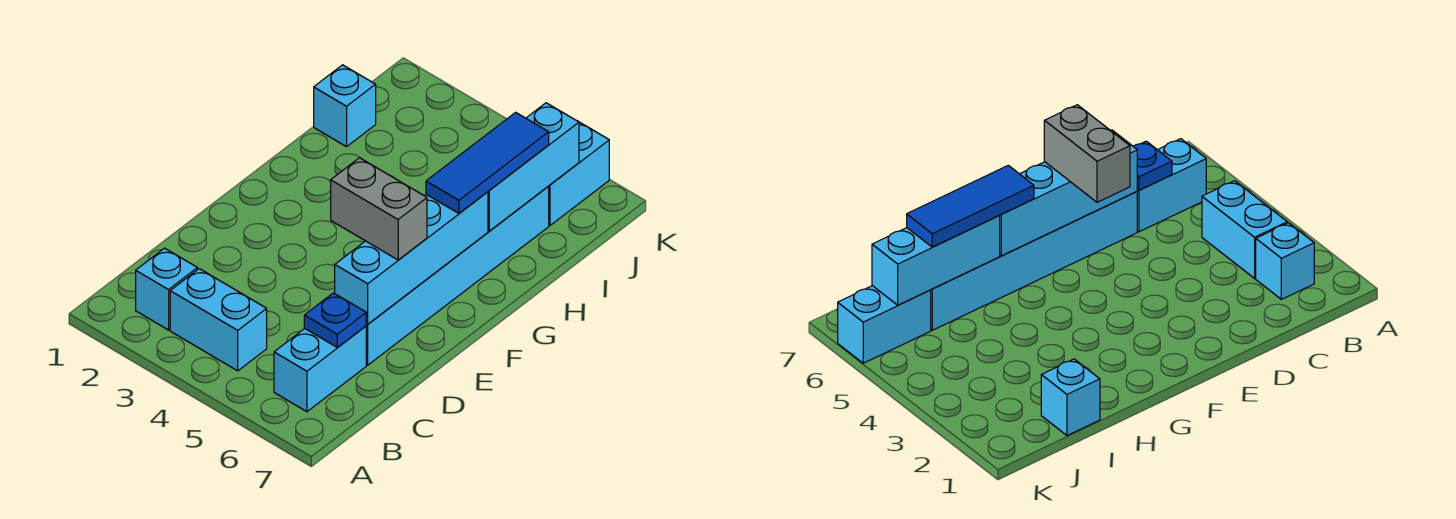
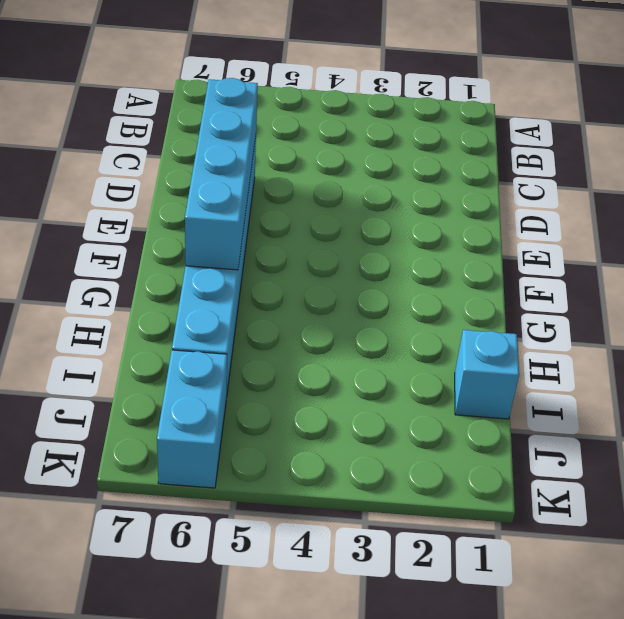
none -> cyan 1x1 brick [136,248,197,330]
none -> cyan 1x2 brick [170,269,267,371]

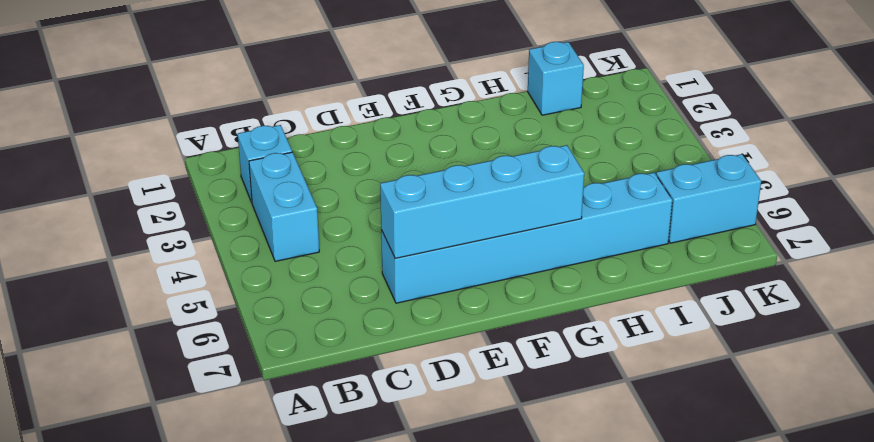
none -> cyan 1x2 brick [274,326,366,412]
none -> blue 1x1 plate [304,293,366,348]

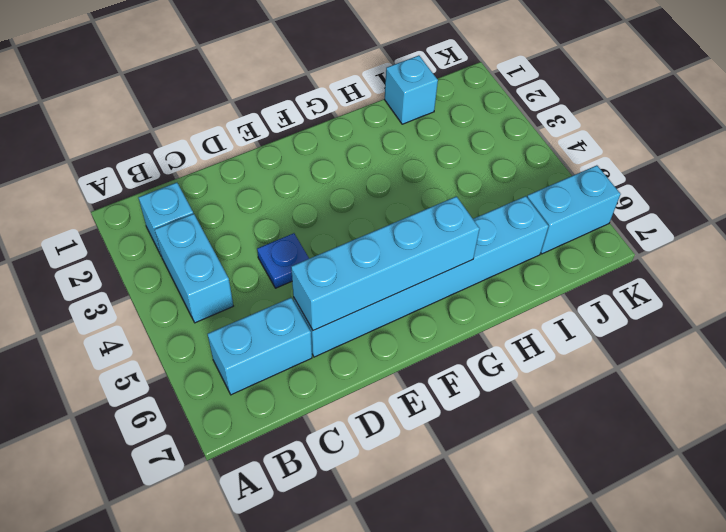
blue 1x1 plate [257,233,309,288] -> blue 1x1 plate moved to [304,293,366,348]
none -> cyan 1x3 brick [488,103,579,231]
none -> grey 1x2 brick [331,158,427,260]

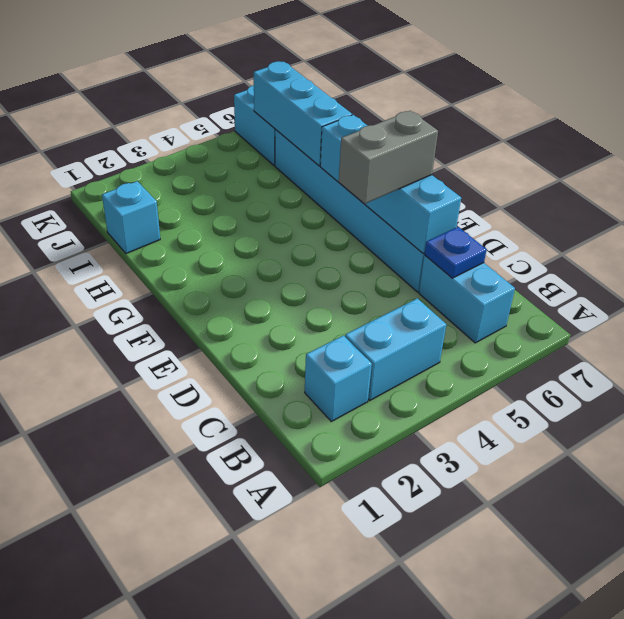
none -> blue 1x3 tile [426,112,549,213]

